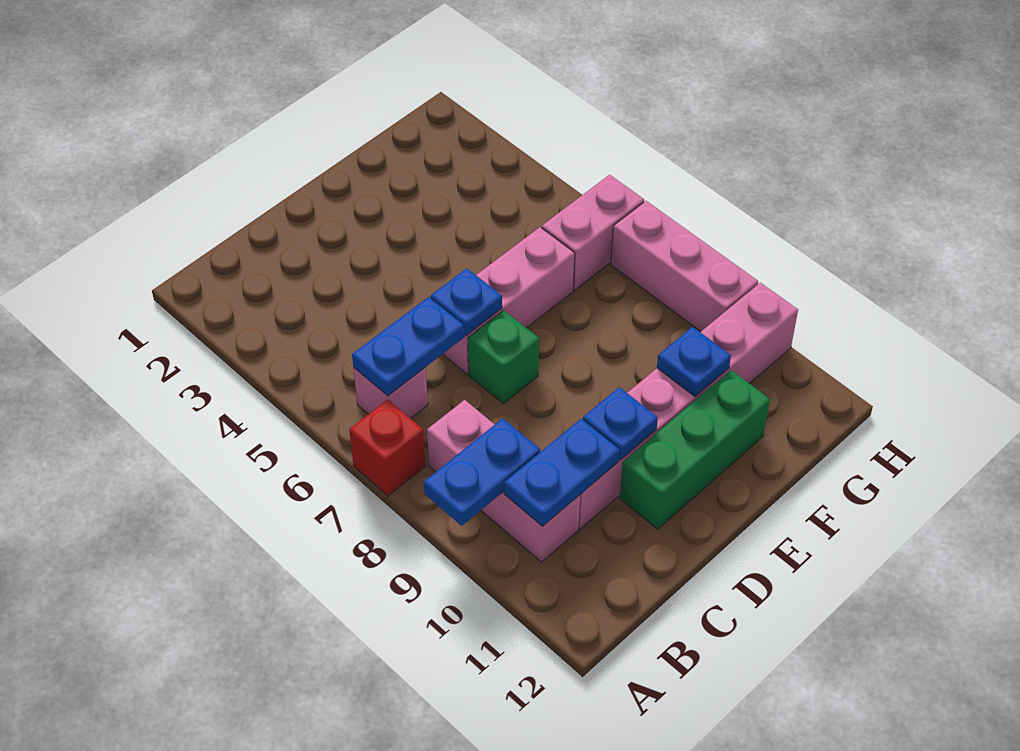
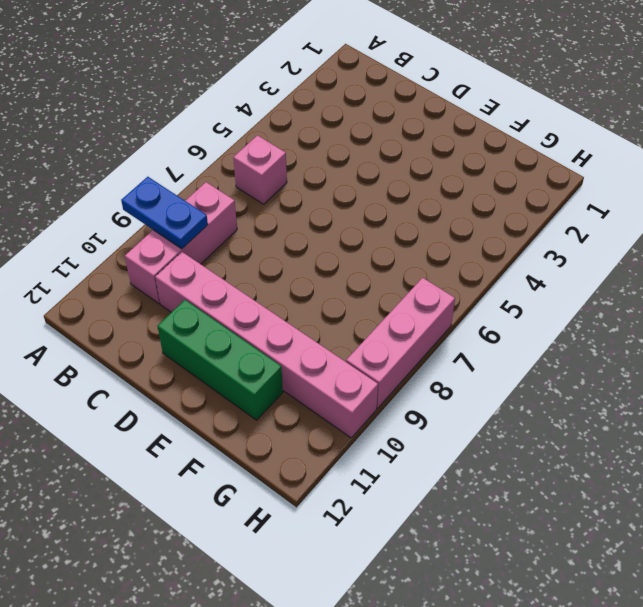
none -> red 1x1 brick [349,400,425,496]
none -> pink 1x3 brick [443,227,575,374]
none -> green 1x1 brick [468,310,539,404]

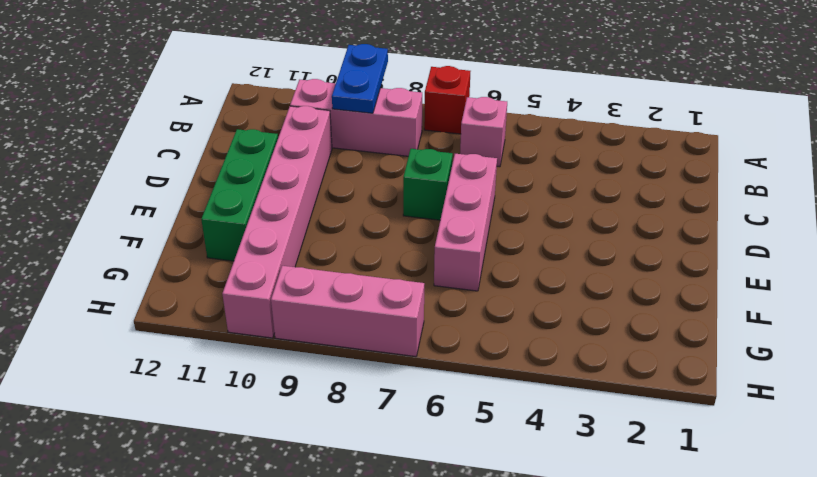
none -> pink 1x2 brick [542,175,644,290]
none -> blue 1x2 plate [352,297,464,396]
none -> blue 1x2 plate [504,419,620,526]

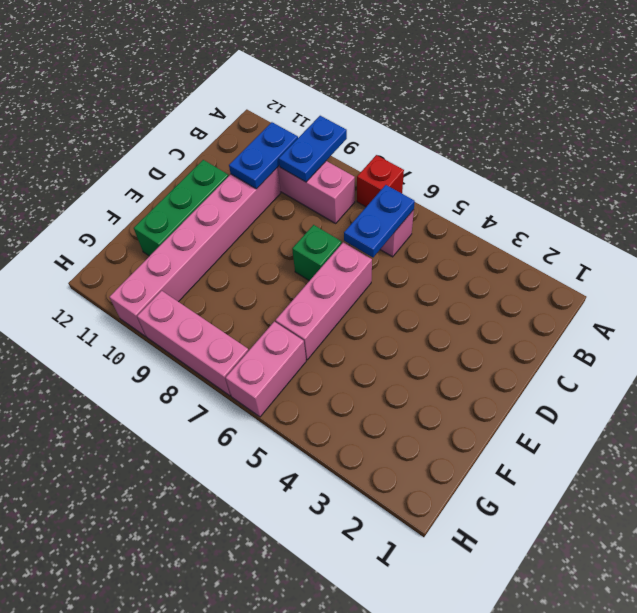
none -> blue 1x1 plate [431,268,502,336]
none -> blue 1x1 plate [583,387,658,460]
none -> blue 1x1 plate [657,327,731,397]

